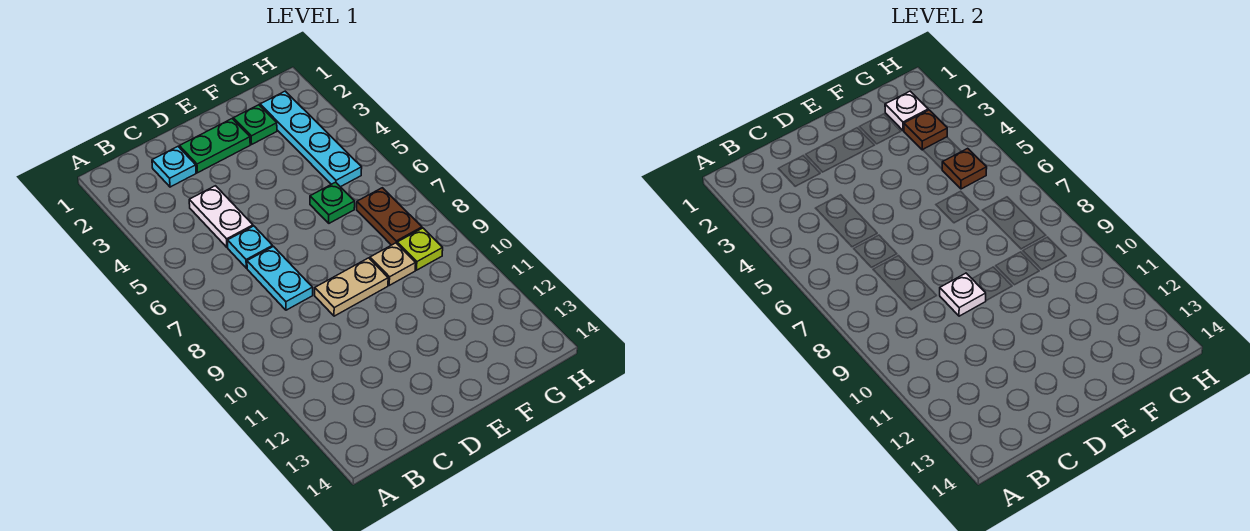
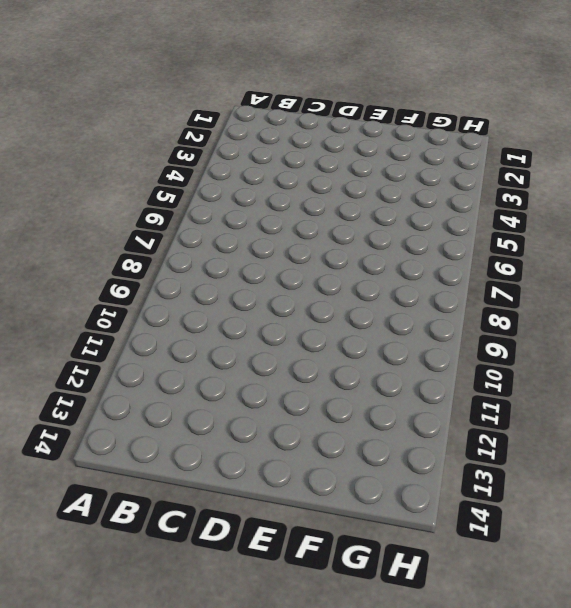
none -> cyan 1x1 plate [152,147,196,187]
none -> white 1x2 plate [189,186,253,247]
none -> cyan 1x1 plate [228,226,273,268]

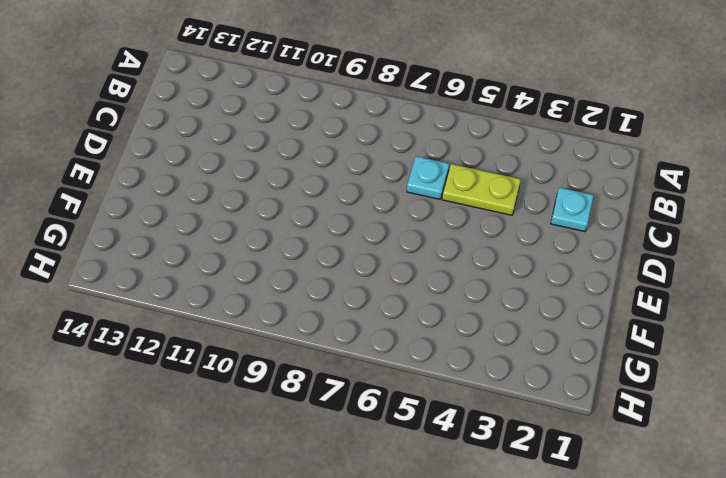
lime 1x2 plate [442,164,521,215] -> white 1x2 plate [189,186,253,247]
none -> cyan 1x2 plate [247,247,313,310]
none -> green 1x2 plate [179,119,250,173]
none -> tan 1x2 plate [315,258,388,316]

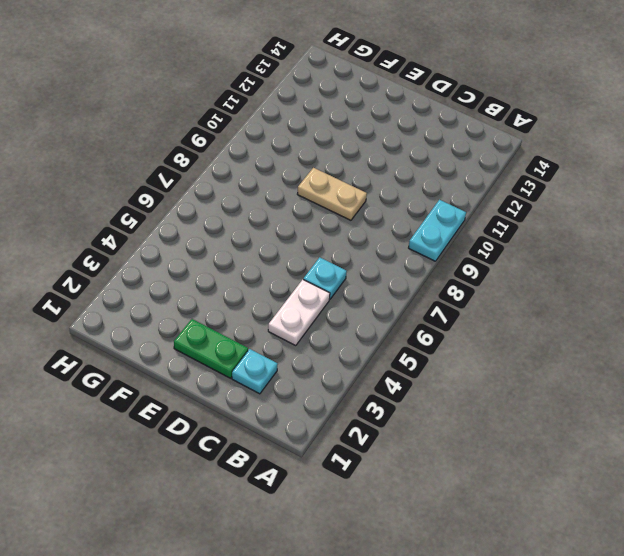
cyan 1x2 plate [409,200,466,261] -> cyan 1x2 plate moved to [247,247,313,310]
none -> green 1x1 plate [233,105,277,144]
none -> green 1x1 plate [310,182,355,223]
none -> tan 1x1 plate [370,243,416,285]

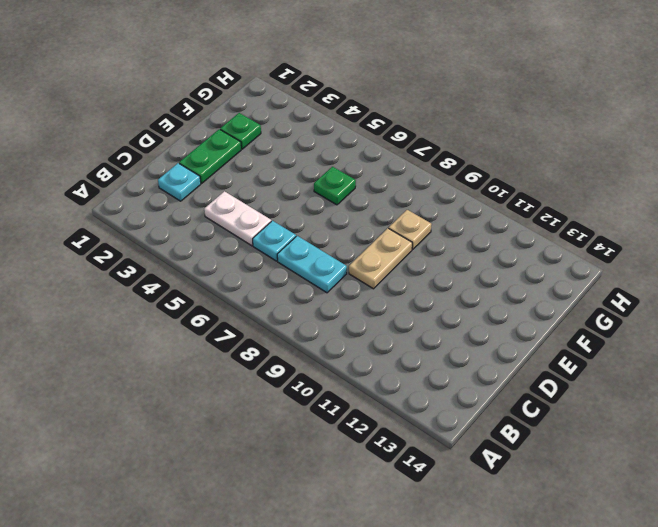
none -> cyan 1x4 plate [260,91,362,187]
none -> brown 1x2 plate [357,188,422,245]
none -> lime 1x1 plate [397,228,443,270]

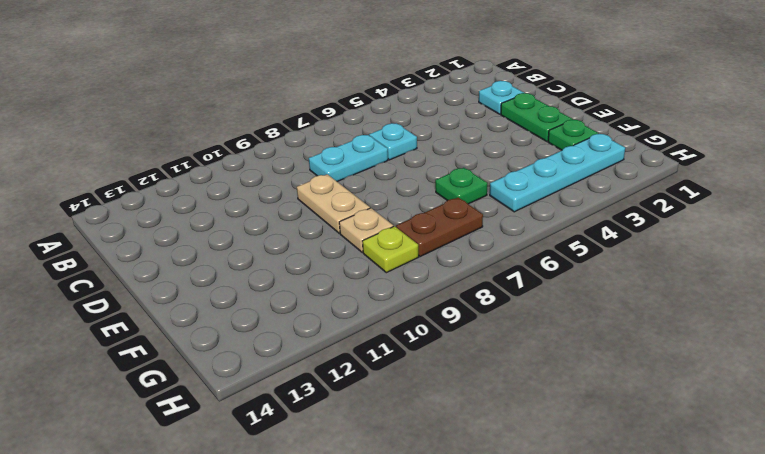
none -> white 1x2 plate [189,186,253,247]
none -> white 1x1 plate [940,273,986,316]
none -> white 1x1 plate [885,91,928,131]

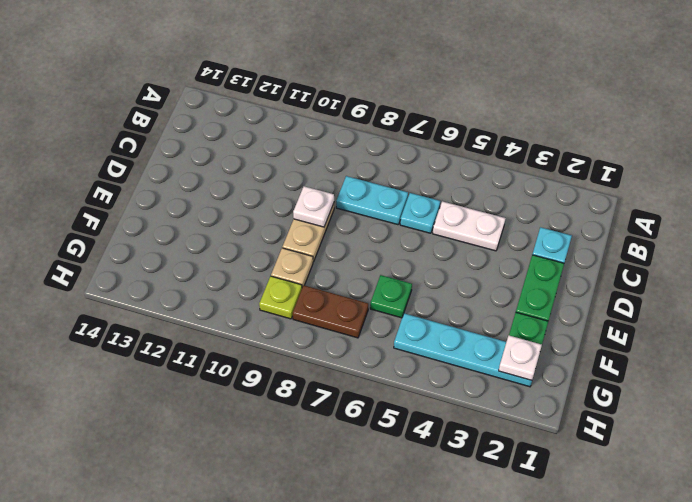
none -> brown 1x1 plate [904,110,947,150]
none -> brown 1x1 plate [942,148,987,189]

